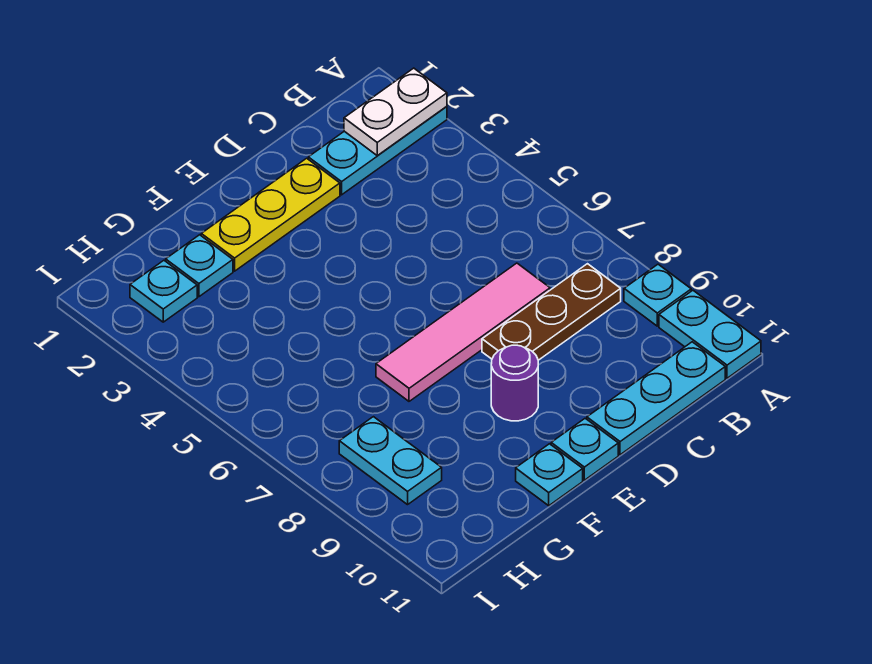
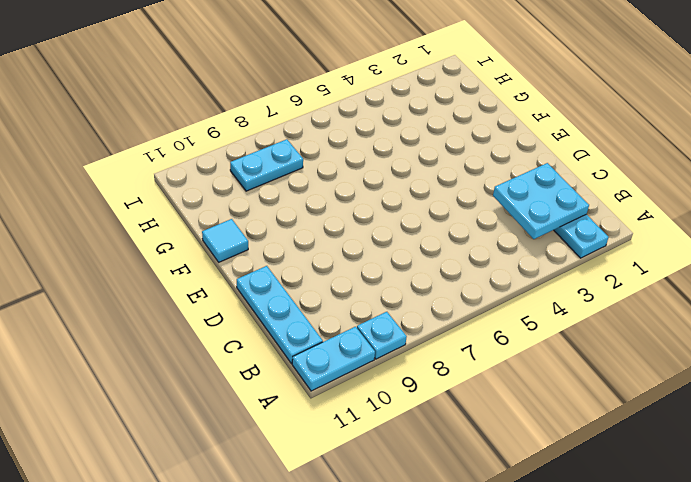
cyan 2x2 plate [493,163,589,239] -> white 1x2 plate [344,68,447,155]
cyan 1x1 tile [202,219,248,262] -> cyan 1x1 plate [516,444,583,506]
none -> brown 1x3 plate [482,264,621,360]
none -> pink 1x4 tile [376,263,550,401]
none -> yellow 1x3 plate [201,158,340,271]

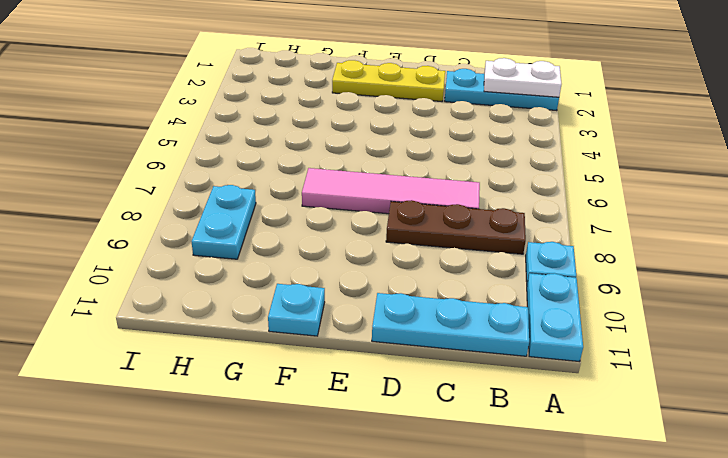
none -> purple 1x1 round brick [491,345,538,421]
none -> cyan 1x1 plate [551,418,618,480]
none -> cyan 1x1 plate [166,235,233,297]

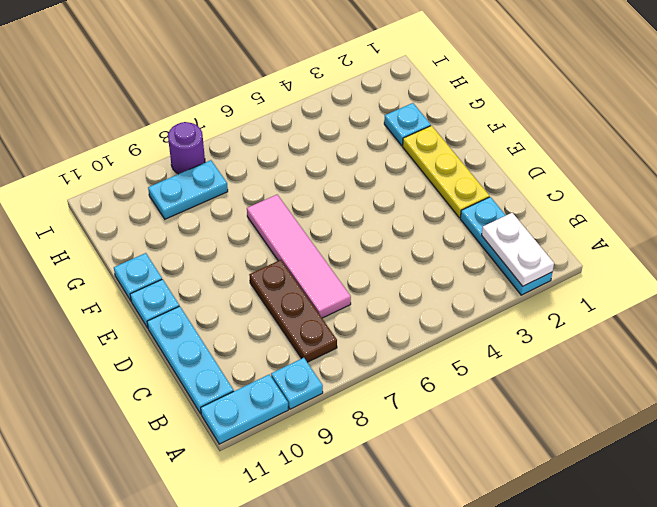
purple 1x1 round brick [168,122,205,174] -> purple 1x1 round brick moved to [491,345,538,421]
none -> cyan 1x1 plate [130,260,197,322]

